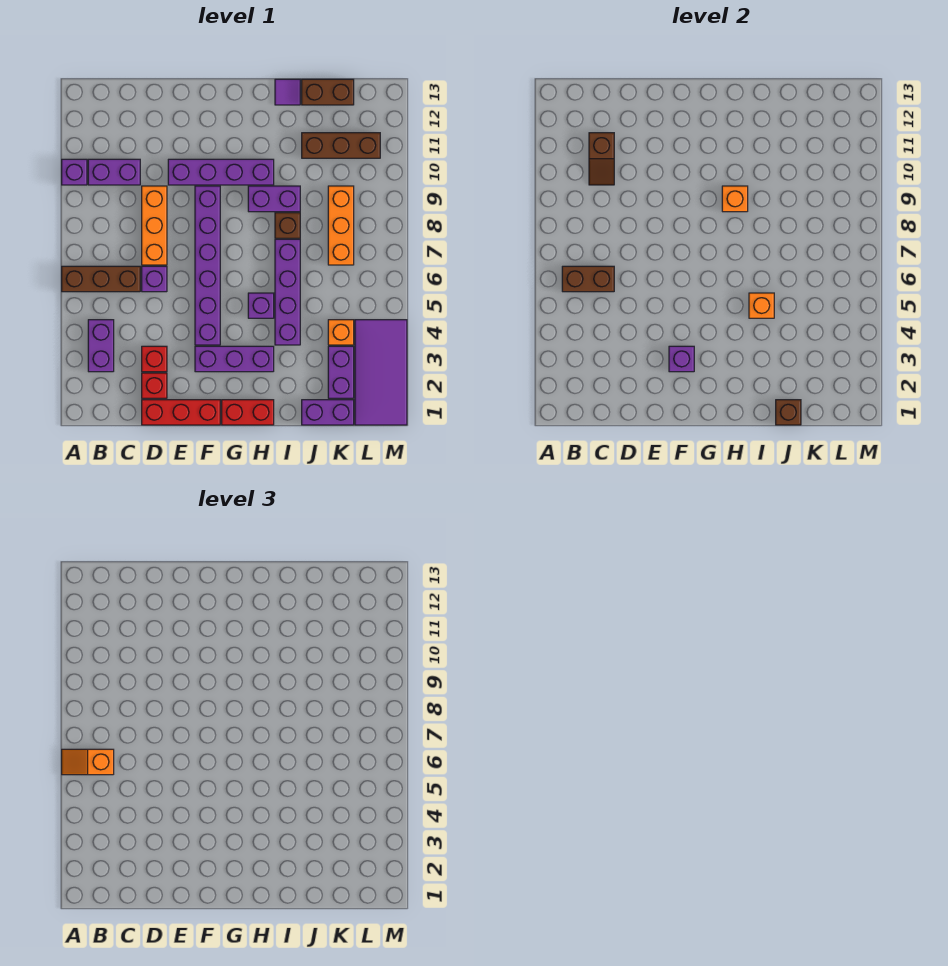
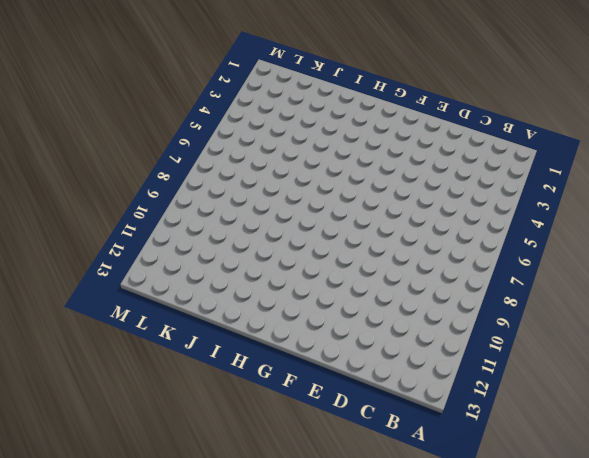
none -> brown 1x3 brick [62,266,140,292]
none -> purple 1x1 brick [62,159,87,185]
none -> purple 1x2 brick [88,320,114,372]
none -> purple 1x2 brick [88,159,140,185]

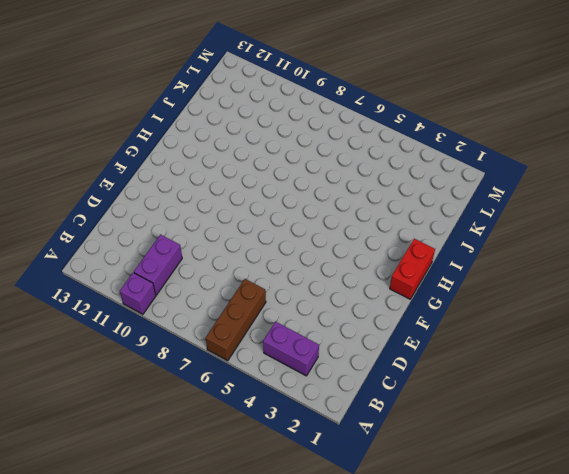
none -> red 1x3 brick [142,400,220,425]
none -> red 1x1 brick [142,373,167,398]
none -> red 1x1 brick [142,346,167,372]
none -> purple 1x1 brick [142,266,167,292]

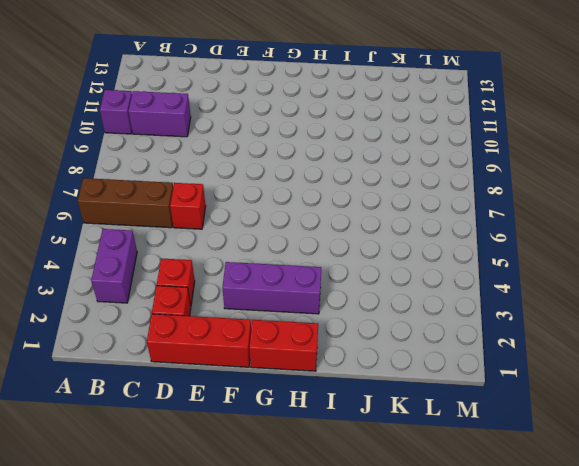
red 1x1 brick [170,183,206,229] -> purple 1x1 brick [142,266,167,292]
none -> orange 1x3 brick [142,186,167,265]
none -> purple 1x4 brick [168,159,274,185]
none -> purple 1x6 brick [195,186,220,345]
none -> purple 1x1 brick [248,293,274,318]

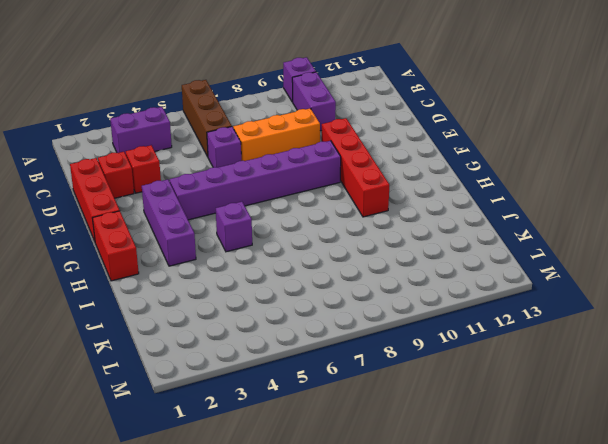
red 1x4 brick [322,118,389,217] -> purple 1x4 brick [168,159,274,185]
none -> purple 1x2 brick [248,186,300,212]
none -> purple 1x4 brick [275,239,300,345]
none -> brown 1x1 brick [275,213,300,238]
none -> purple 1x1 tile [275,79,300,105]

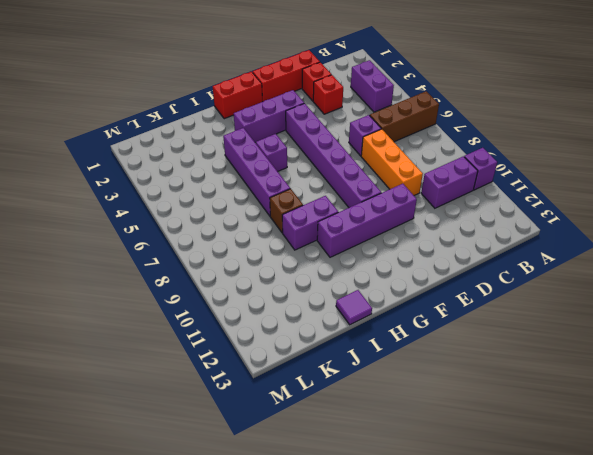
none -> purple 1x2 brick [302,400,354,425]
none -> brown 1x3 brick [302,133,380,158]
none -> brown 1x2 brick [302,79,354,105]
none -> purple 1x2 brick [328,346,354,398]

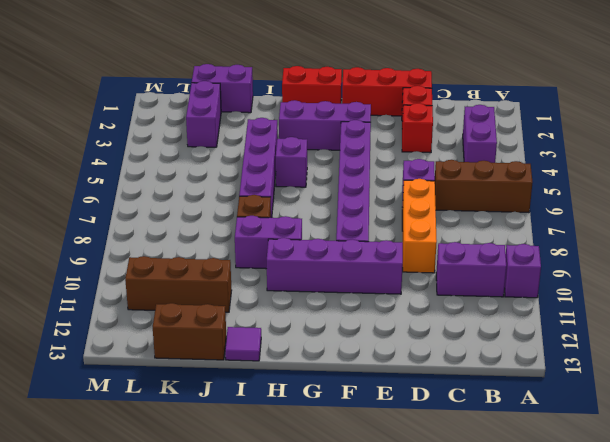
none -> orange 1x1 brick [328,320,354,345]
none -> orange 1x3 brick [328,186,354,265]
none -> purple 2x4 tile [355,320,407,425]
none -> brown 1x2 brick [562,266,614,292]

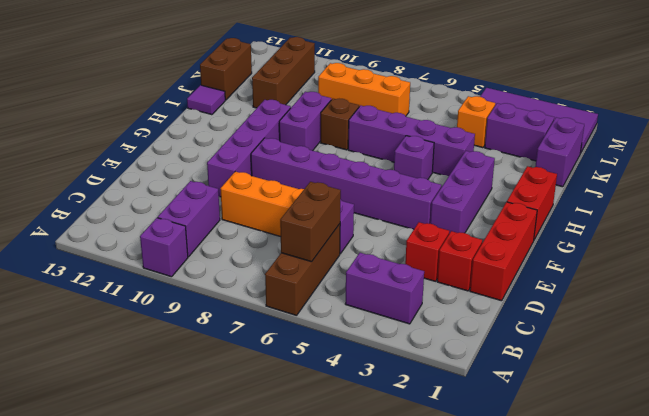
none -> brown 1x2 slope [589,133,614,185]
none -> purple 1x1 brick [669,346,694,372]
none -> orange 1x1 brick [722,186,748,212]
none -> orange 1x1 brick [749,293,774,318]

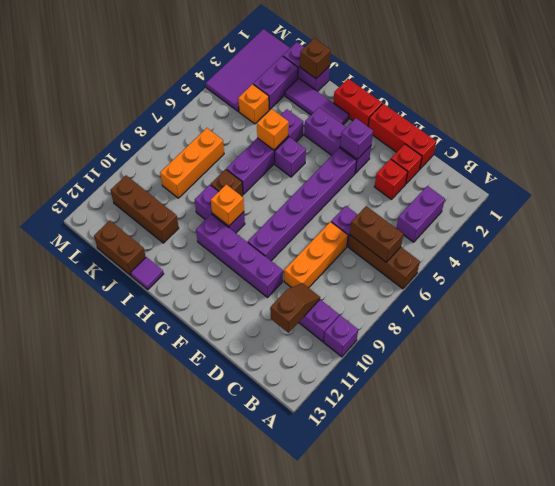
purple 1x3 tile [285,78,349,125] -> none
none -> orange 1x2 slope [62,749,114,775]

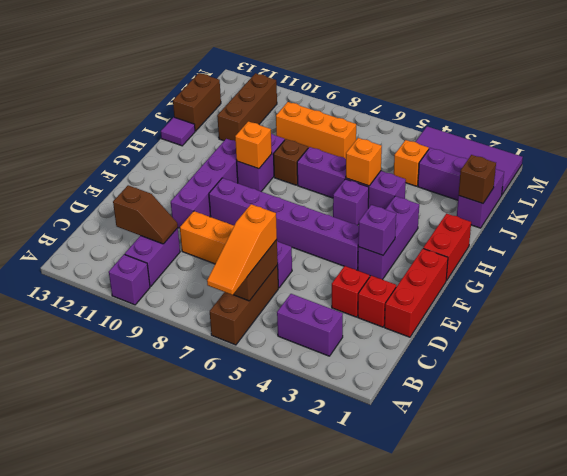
orange 1x3 slope [207,204,277,295] -> orange 1x2 slope [62,749,114,775]

